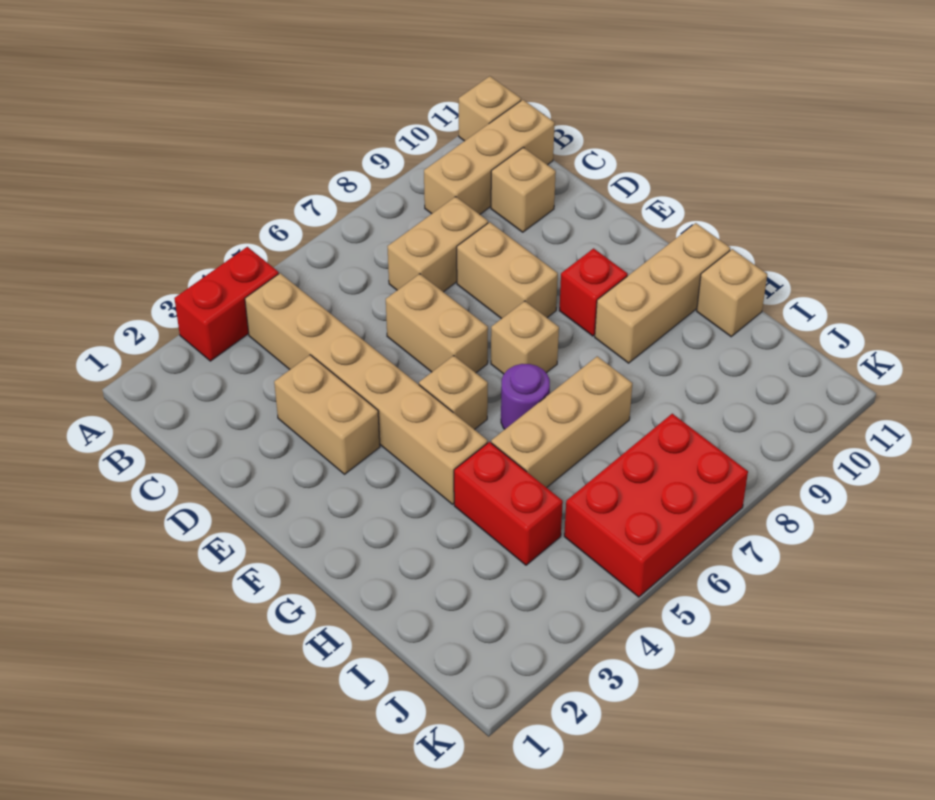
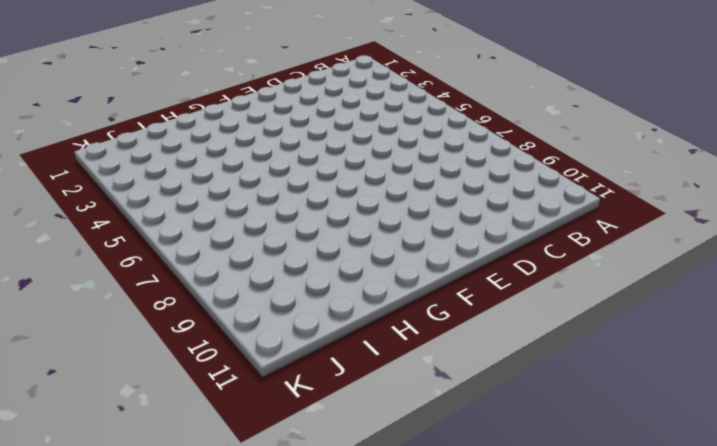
none -> red 1x2 brick [174,247,279,361]
none -> tan 1x1 brick [459,76,521,141]
none -> tan 1x6 brick [245,273,488,504]

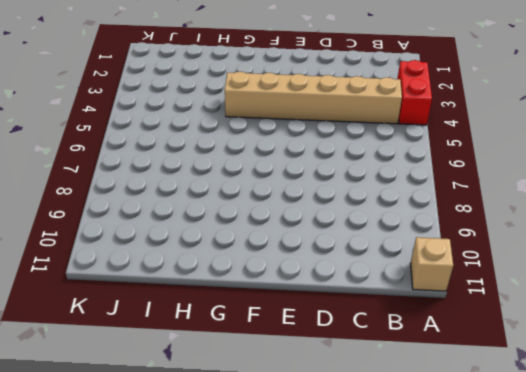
none -> tan 1x3 brick [424,100,555,214]
none -> tan 1x2 brick [387,197,488,292]
none -> tan 1x1 brick [491,147,556,232]

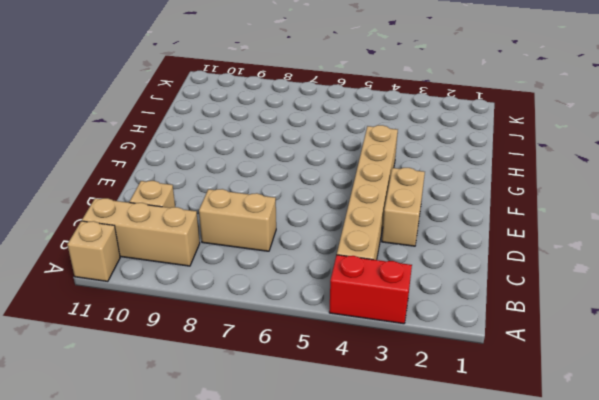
none -> tan 1x2 brick [386,274,488,373]
none -> tan 1x2 brick [457,222,558,319]
none -> tan 1x1 brick [419,356,488,430]

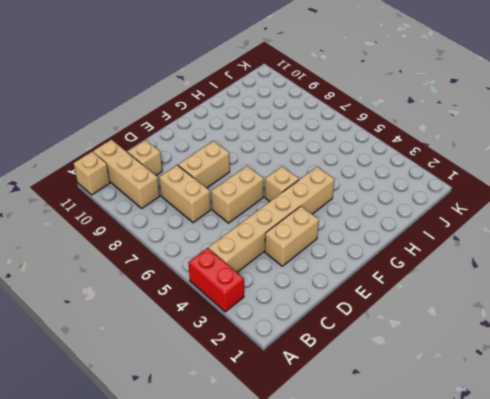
none -> tan 1x1 brick [491,301,559,374]
none -> red 1x1 brick [559,248,628,336]
none -> purple 1x1 round brick [501,364,550,429]

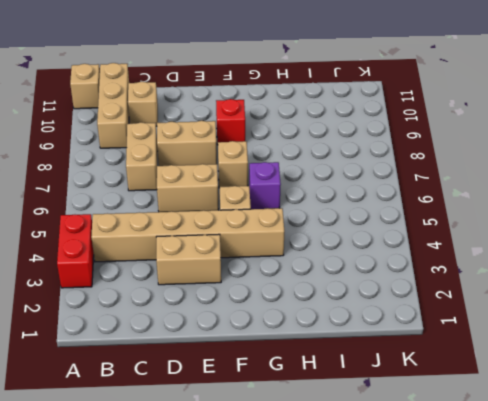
purple 1x1 brick [249,162,281,209] -> purple 1x1 round brick [501,364,550,429]
none -> tan 1x3 brick [595,223,730,363]
none -> red 1x2 brick [454,442,563,565]
none -> tan 1x3 brick [491,356,632,488]

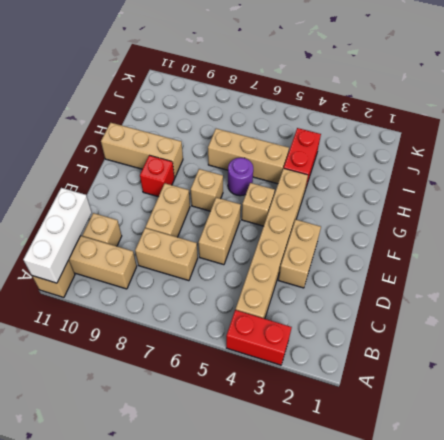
white 1x3 brick [23,188,92,283] -> none
none -> tan 1x1 brick [697,249,767,337]
none -> red 2x3 brick [564,414,748,597]

